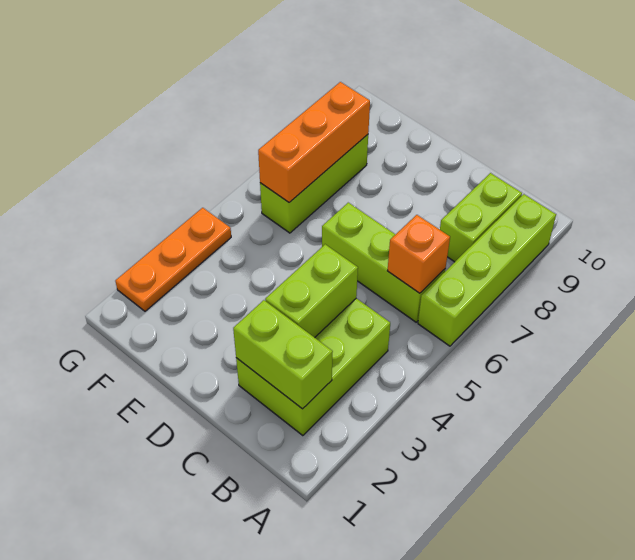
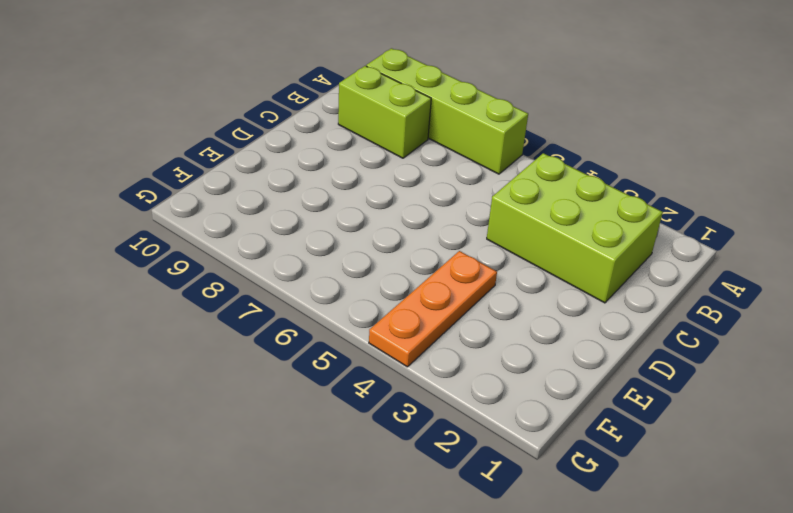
orange 1x3 plate [369,251,497,367] -> orange 1x3 plate turned to [115,208,231,311]
none -> lime 1x3 brick [322,203,446,322]
none -> lime 1x3 brick [260,135,368,233]

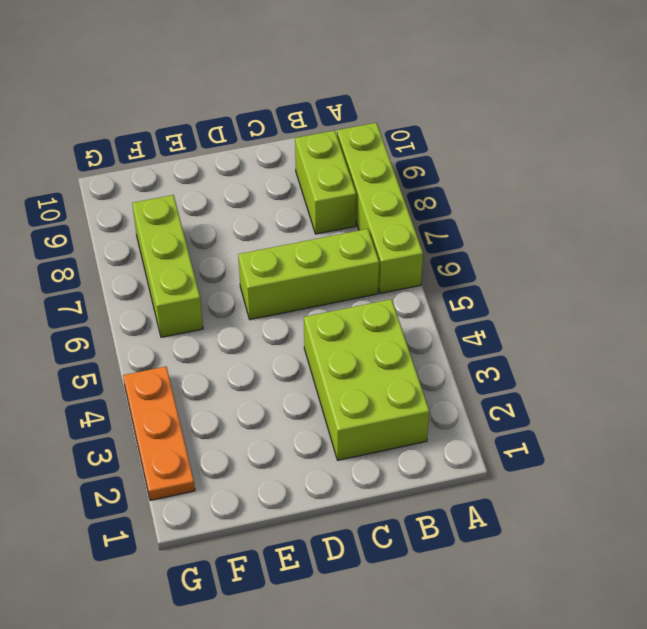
none -> lime 1x2 brick [233,300,333,409]
none -> orange 1x1 brick [388,215,450,293]

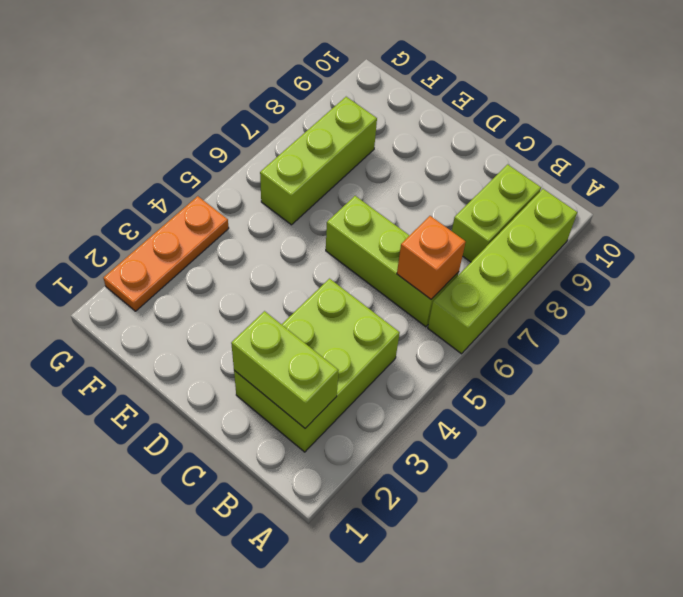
none -> lime 1x2 brick [265,244,358,338]
none -> orange 1x3 brick [258,82,370,202]

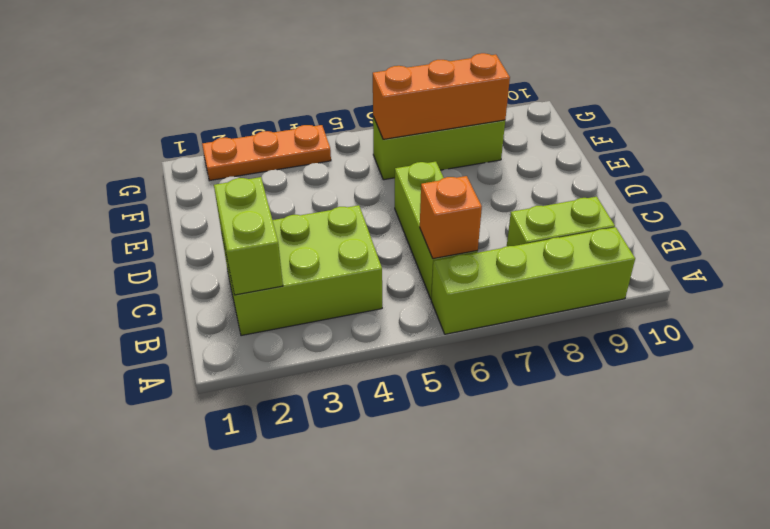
none -> lime 1x2 brick [265,244,358,338]

